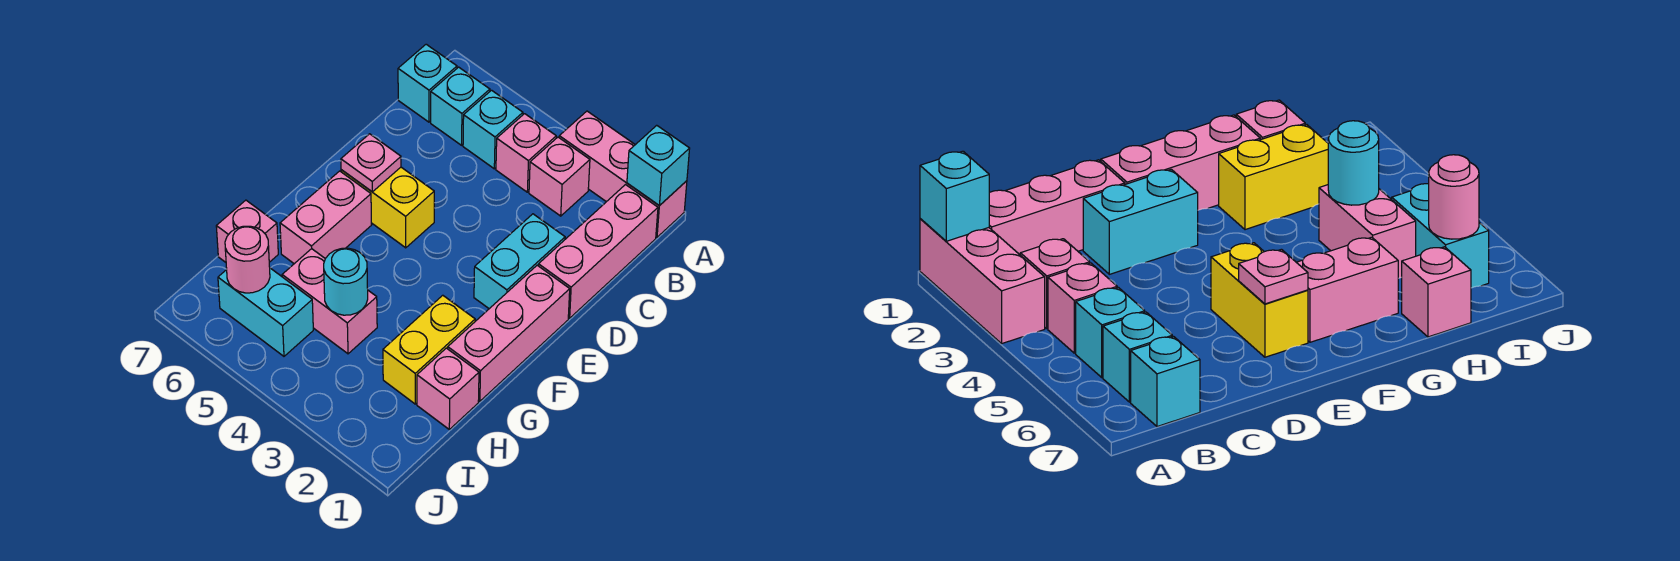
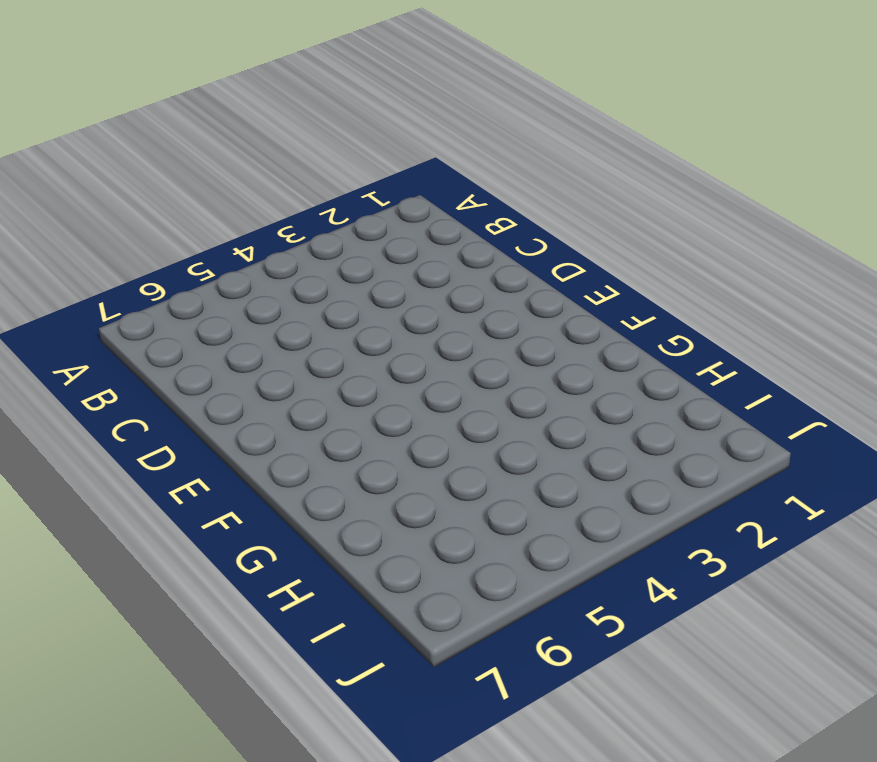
none -> pink 1x3 brick [559,111,687,237]
none -> pink 1x3 brick [538,185,658,318]
none -> pink 1x1 brick [529,137,590,216]

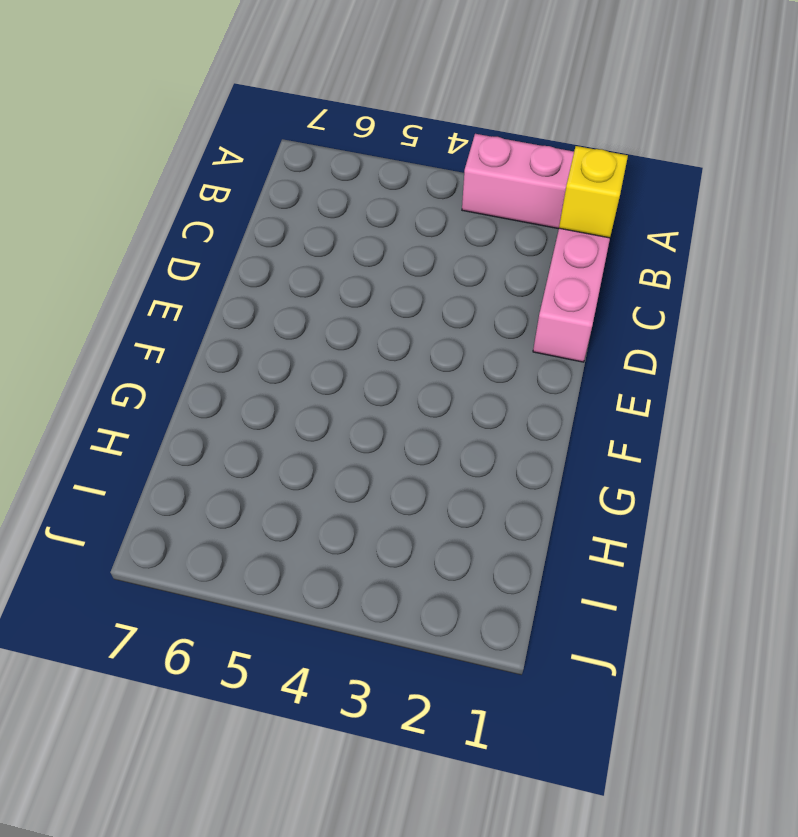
yellow 1x1 brick [559,146,628,238] -> none
none -> pink 1x1 brick [529,137,590,216]
none -> pink 1x1 brick [496,114,556,192]
none -> cyan 1x1 brick [463,90,523,169]

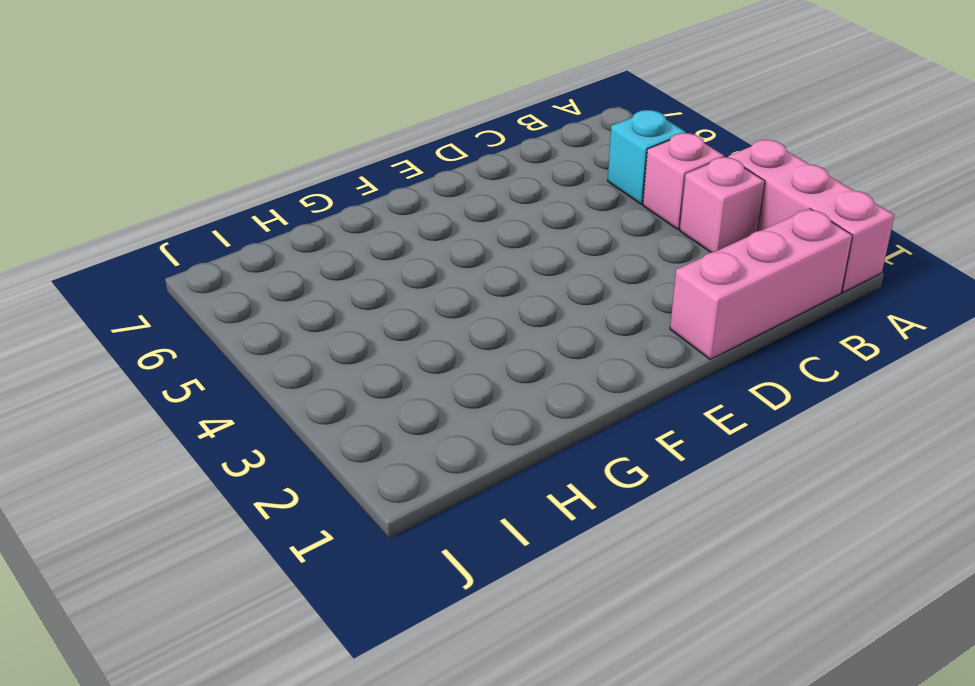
none -> cyan 1x1 brick [431,67,490,145]
none -> cyan 1x1 brick [398,44,457,122]
none -> cyan 1x2 brick [474,214,565,309]

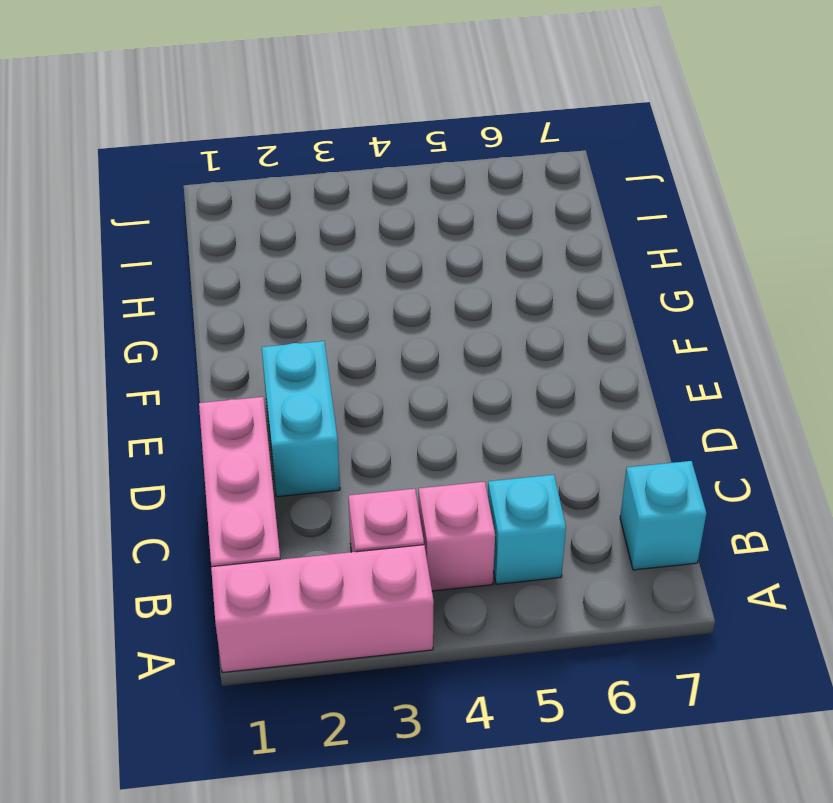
none -> cyan 1x1 brick [431,67,490,145]
none -> pink 1x3 brick [448,265,570,401]
none -> yellow 1x2 brick [341,167,434,248]

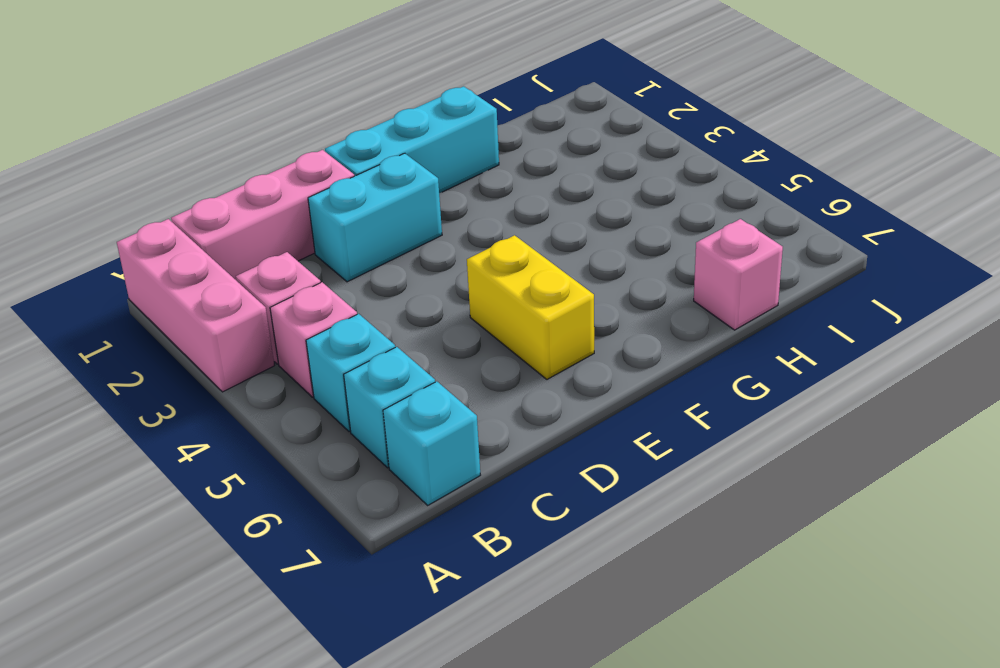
cyan 1x3 brick [325,86,499,193] -> pink 1x3 brick [448,265,570,401]
none -> pink 1x2 brick [280,171,371,264]
none -> yellow 1x2 brick [383,295,475,404]
none -> pink 1x1 brick [417,348,479,429]

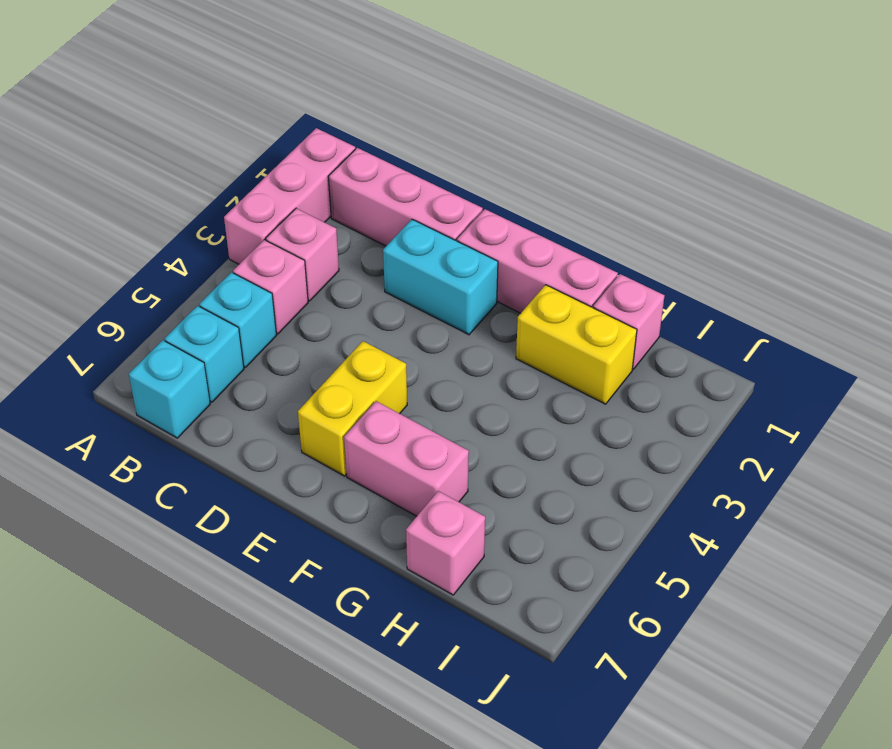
none -> pink 1x2 brick [282,249,377,354]
none -> cyan 1x2 brick [218,268,313,356]
none -> cyan 1x1 brick [627,125,690,206]

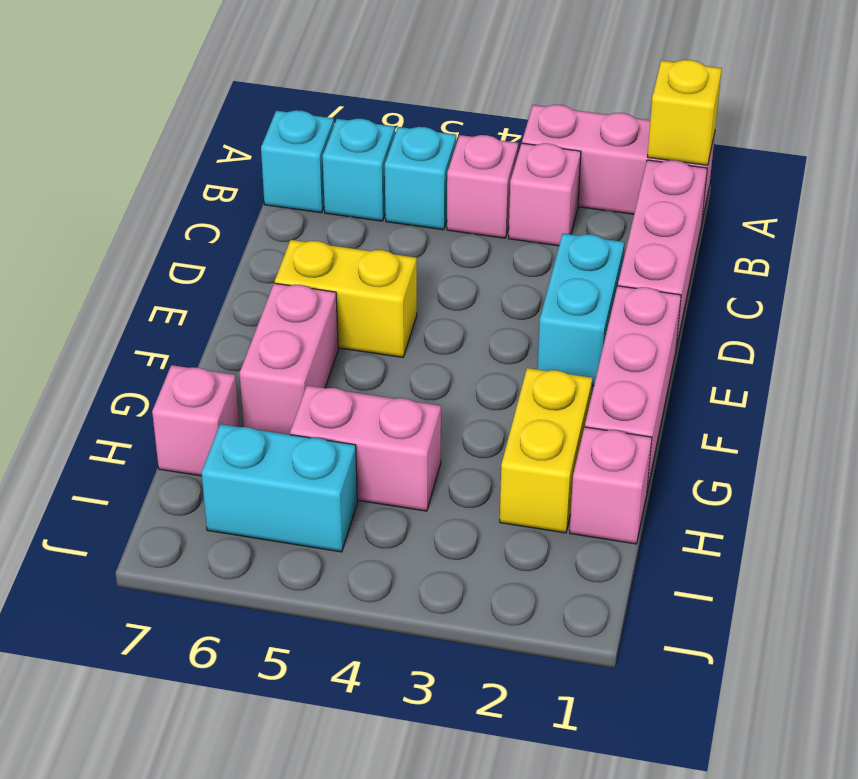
yellow 1x1 brick [647,60,722,165] -> cyan 1x1 brick [627,125,690,206]
none -> pink 1x1 plate [341,134,401,192]
none -> cyan 1x1 round brick [324,248,368,315]
none -> pink 1x1 round brick [225,226,270,293]

